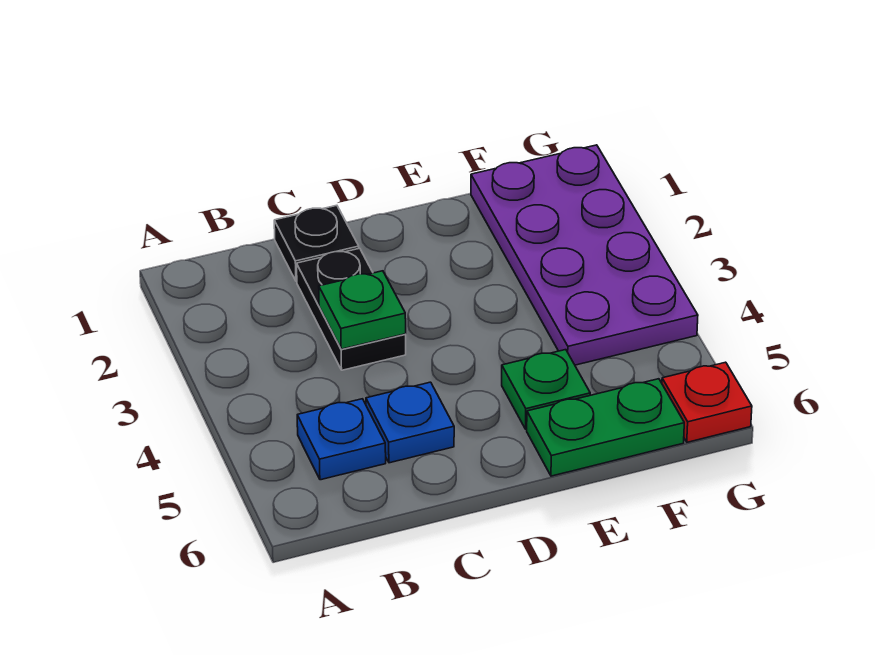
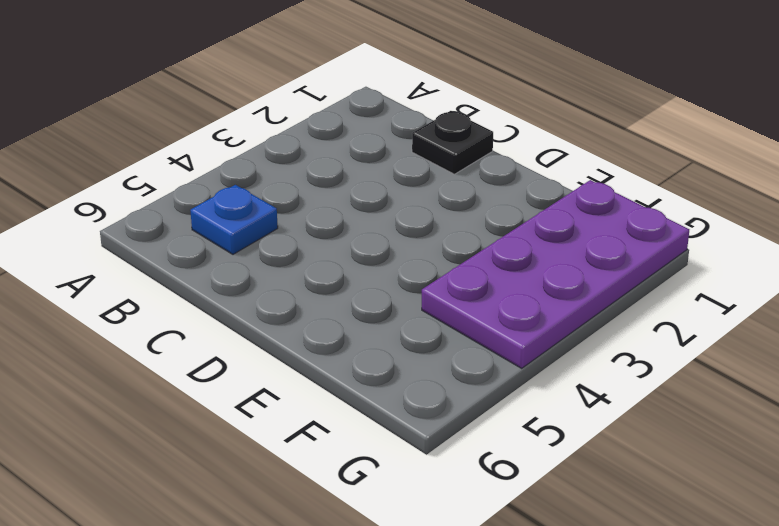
none -> black 1x2 plate [297,248,406,370]
none -> blue 1x1 plate [366,382,454,463]

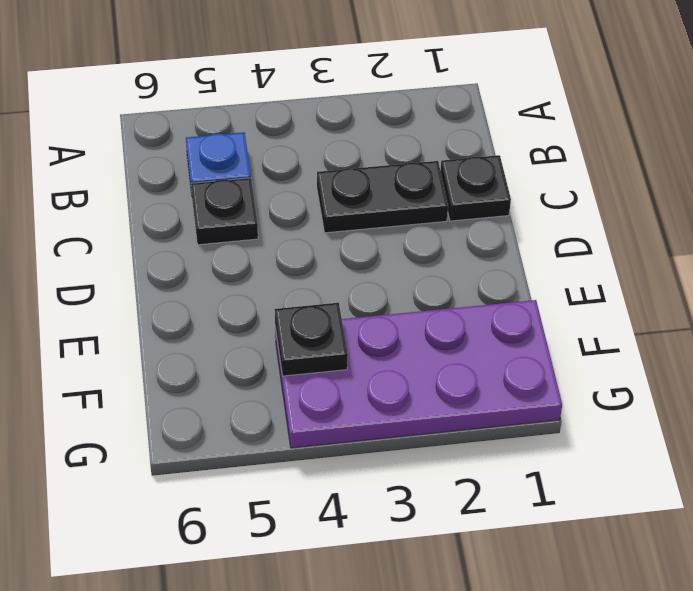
black 1x1 plate [191,178,258,245] -> blue 1x1 plate [366,382,454,463]
black 1x1 plate [275,303,348,376] -> none
none -> green 1x1 plate [502,350,590,429]
none -> green 1x2 plate [527,379,684,476]

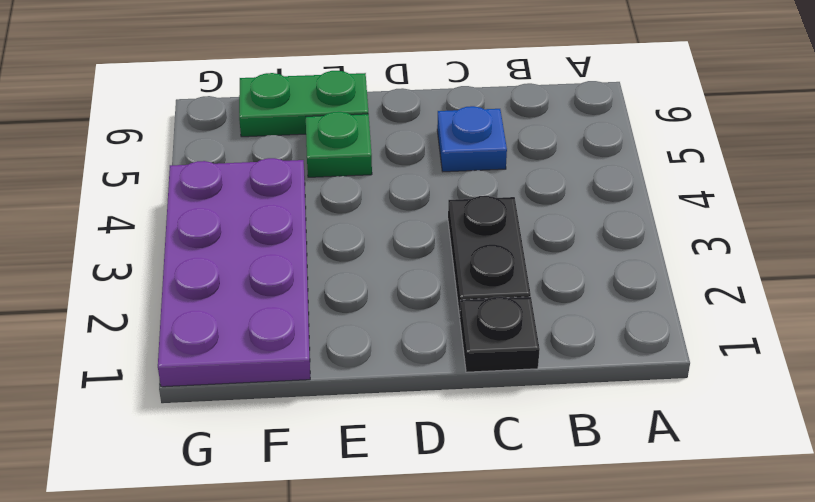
none -> blue 1x1 plate [297,399,386,480]
none -> red 1x1 plate [662,362,752,442]

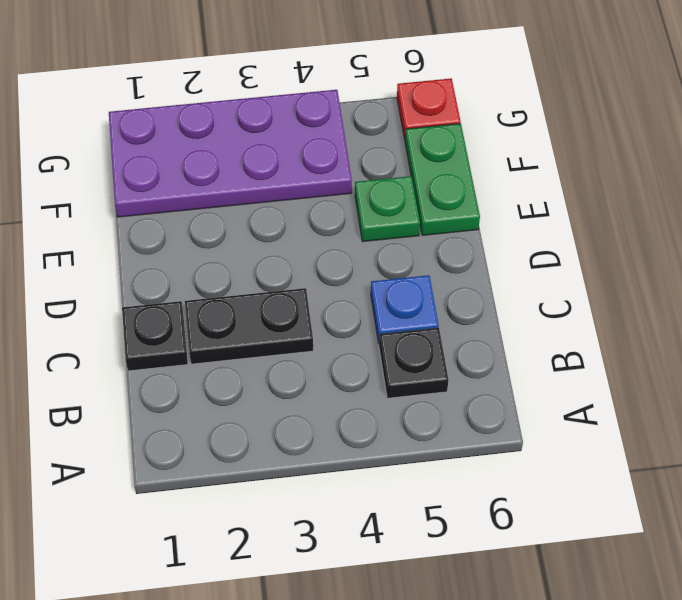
black 1x1 plate [379,328,448,398] -> blue 1x1 plate [297,399,386,480]
none -> green 1x1 plate [319,271,406,349]

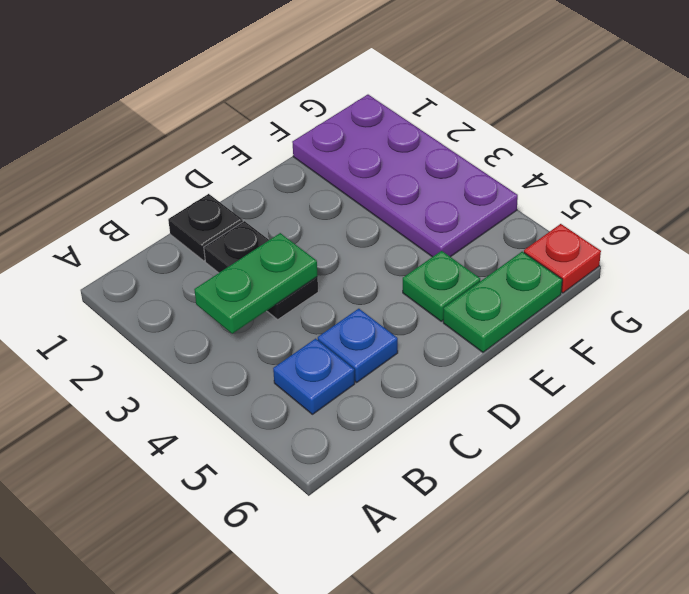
green 1x2 plate [194,233,318,334] -> green 1x1 plate [319,271,406,349]

